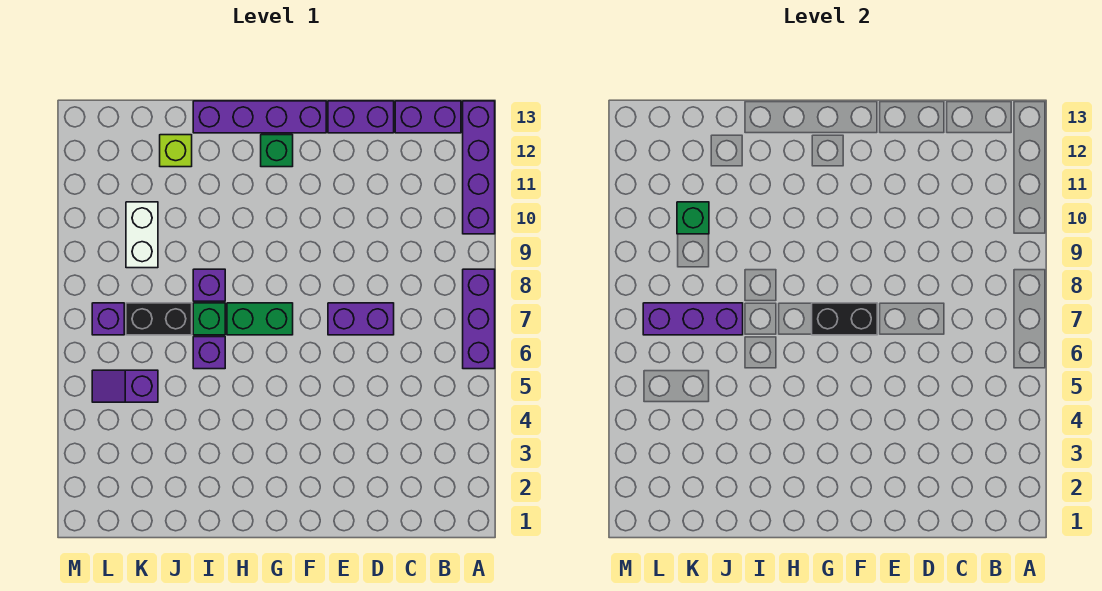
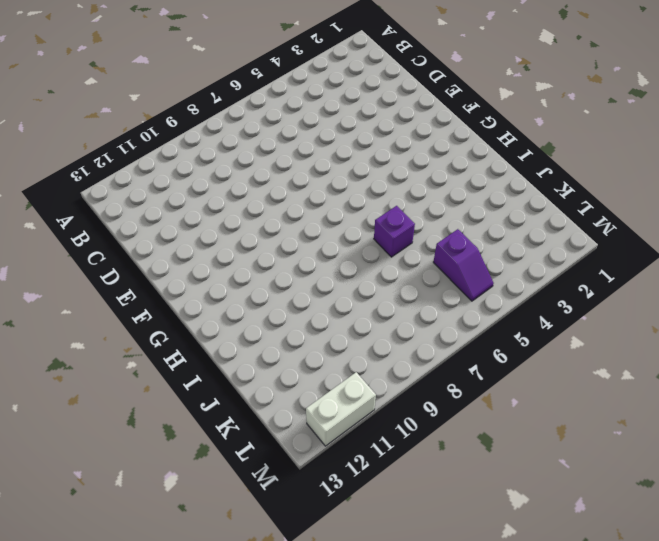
white 1x2 brick [306,372,376,446] -> white 1x2 brick moved to [126,202,158,268]
none -> purple 1x3 brick [463,269,495,369]
none -> purple 1x4 brick [463,101,495,234]
none -> purple 1x2 brick [395,101,461,133]

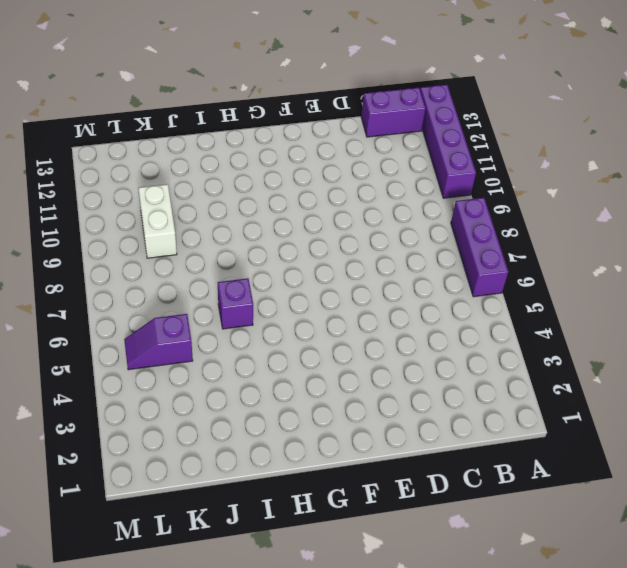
none -> purple 1x2 brick [328,303,394,335]
none -> purple 1x2 brick [328,101,394,133]
none -> purple 1x4 brick [193,101,326,133]

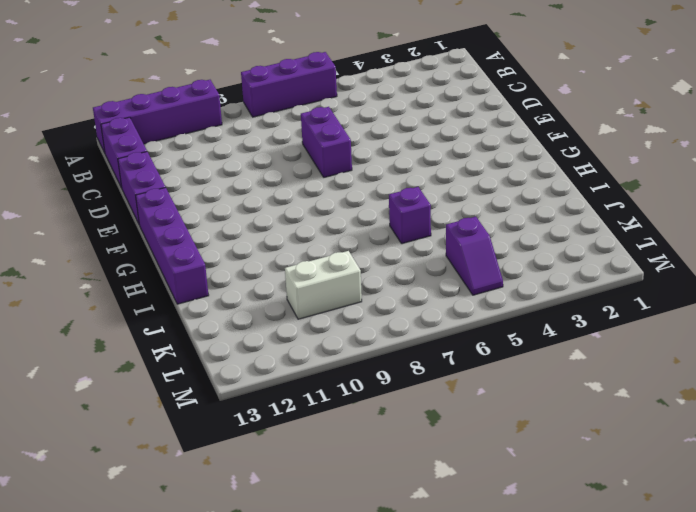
none -> green 1x2 brick [227,303,293,335]
none -> green 1x1 brick [261,135,293,167]
none -> green 1x1 brick [193,303,225,335]

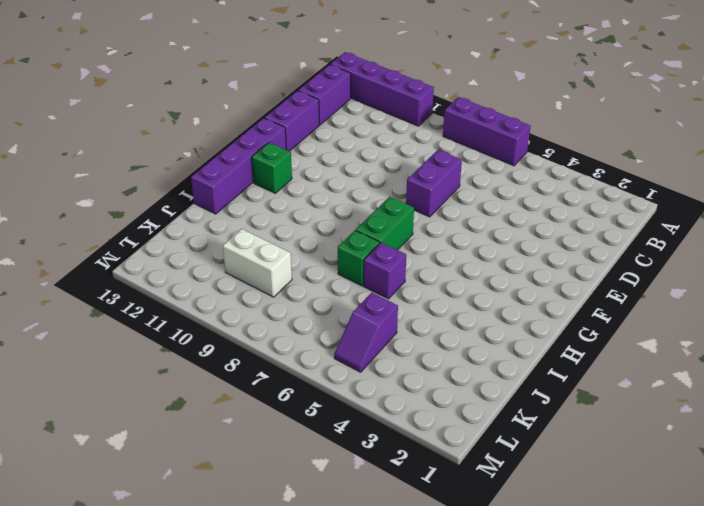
none -> purple 1x1 brick [193,269,225,301]
none -> black 1x2 brick [126,303,192,335]
none -> lime 1x1 brick [160,135,192,167]

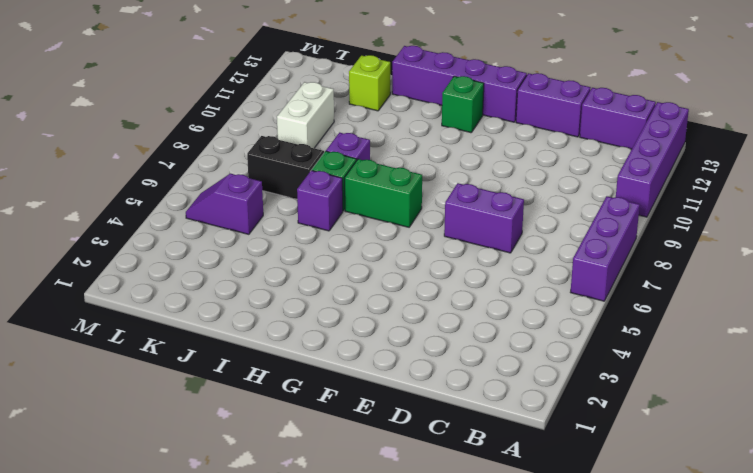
none -> purple 1x1 brick [92,303,124,335]
none -> black 1x2 brick [812,303,877,335]
none -> purple 1x3 brick [643,303,743,335]

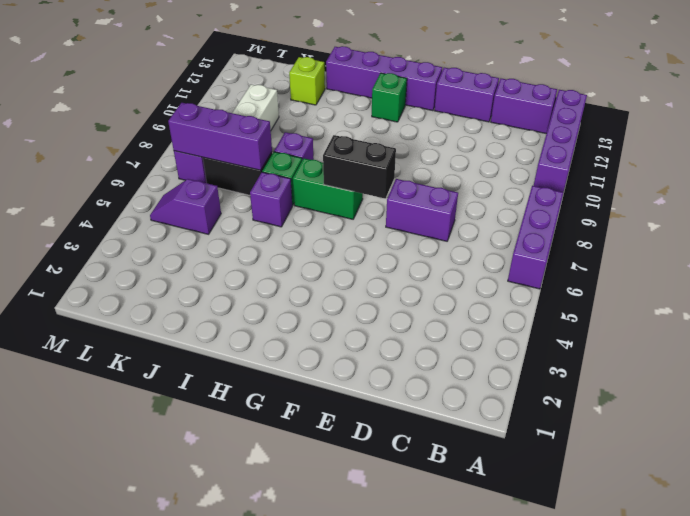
none -> green 1x1 brick [677,202,709,234]

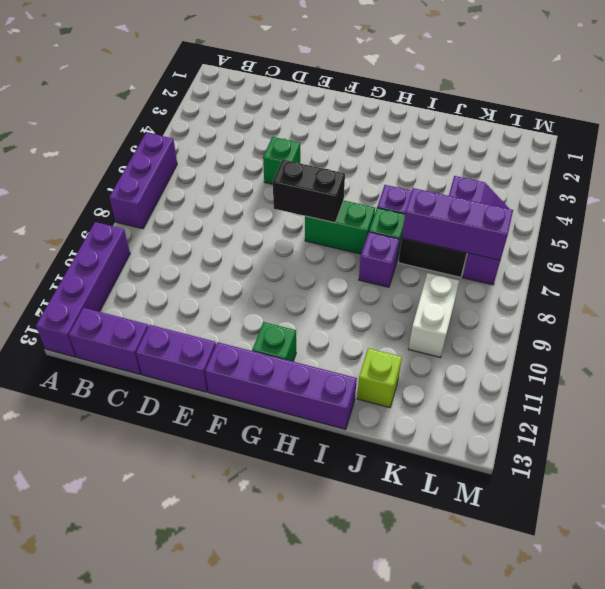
green 1x1 brick [263,137,300,184] -> green 1x1 brick moved to [677,202,709,234]
none -> purple 1x2 brick [328,303,394,335]

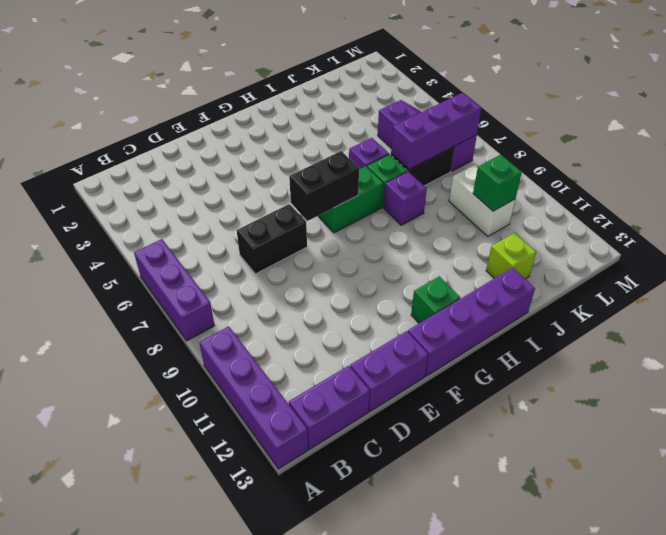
black 1x2 brick [237,204,307,274] -> purple 1x2 brick [328,303,394,335]

